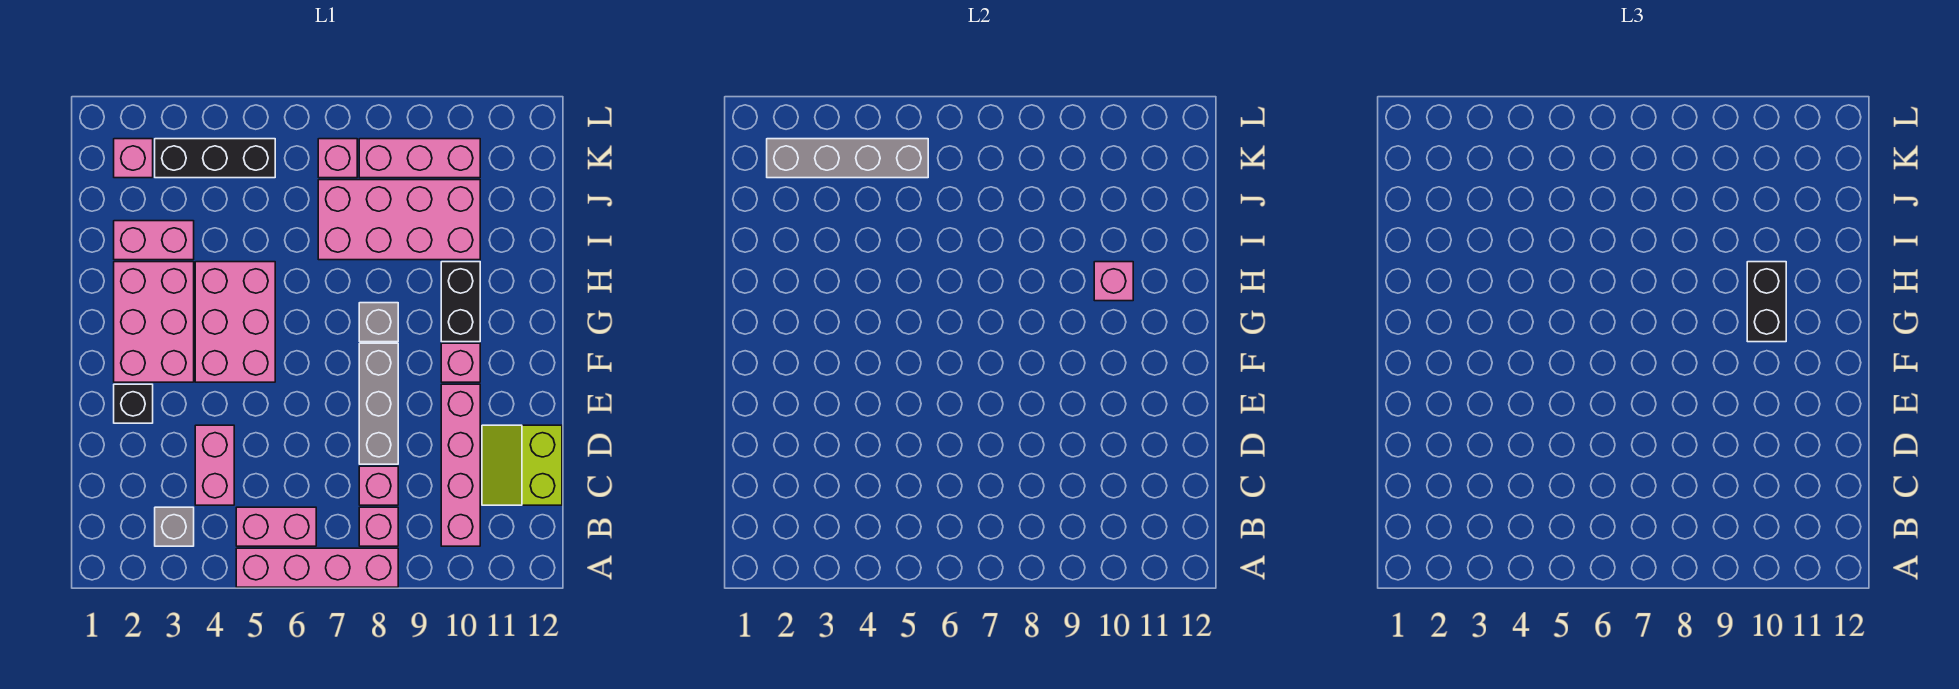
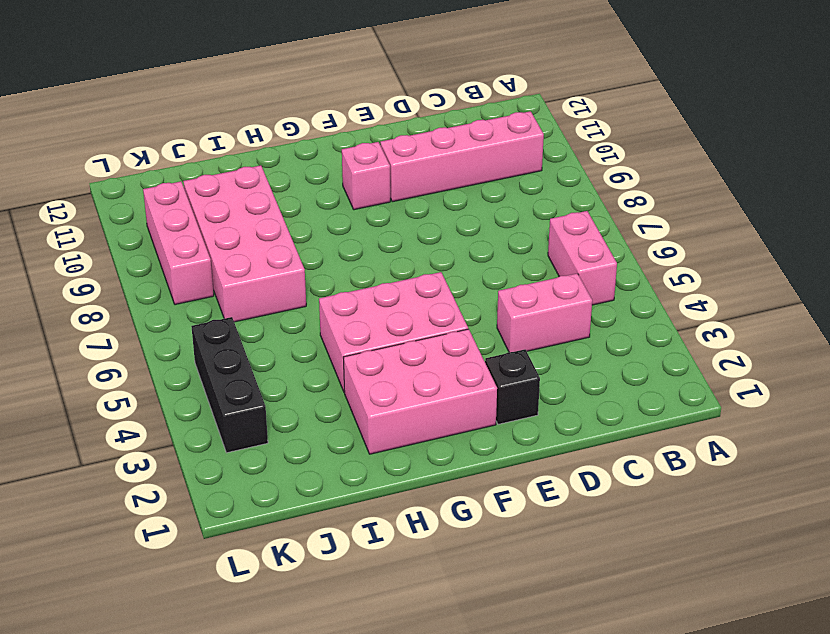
none -> pink 1x4 brick [236,548,398,587]
none -> grey 1x1 brick [155,507,194,546]
none -> pink 1x1 brick [359,507,398,546]

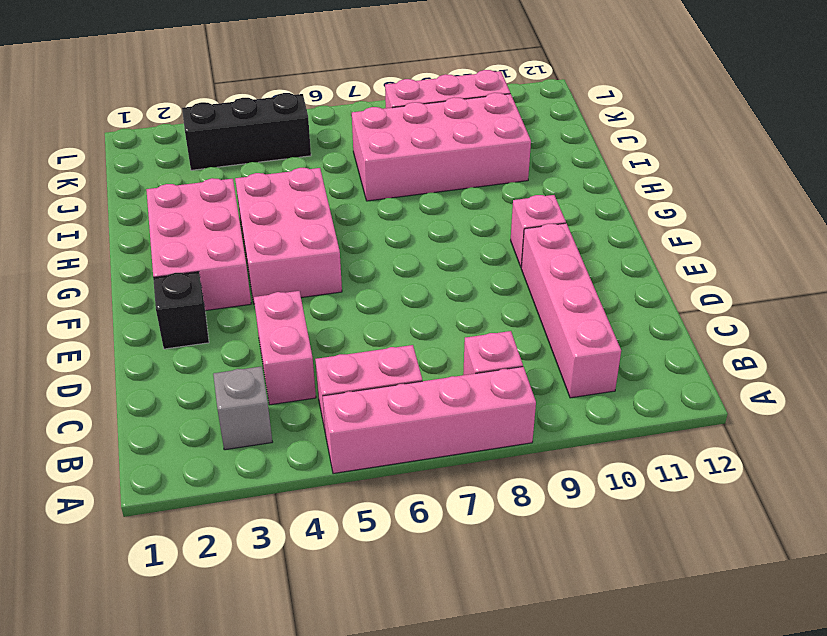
none -> pink 1x1 brick [359,466,398,505]
none -> lime 2x2 slope [482,425,562,505]
none -> grey 1x3 brick [359,343,398,464]

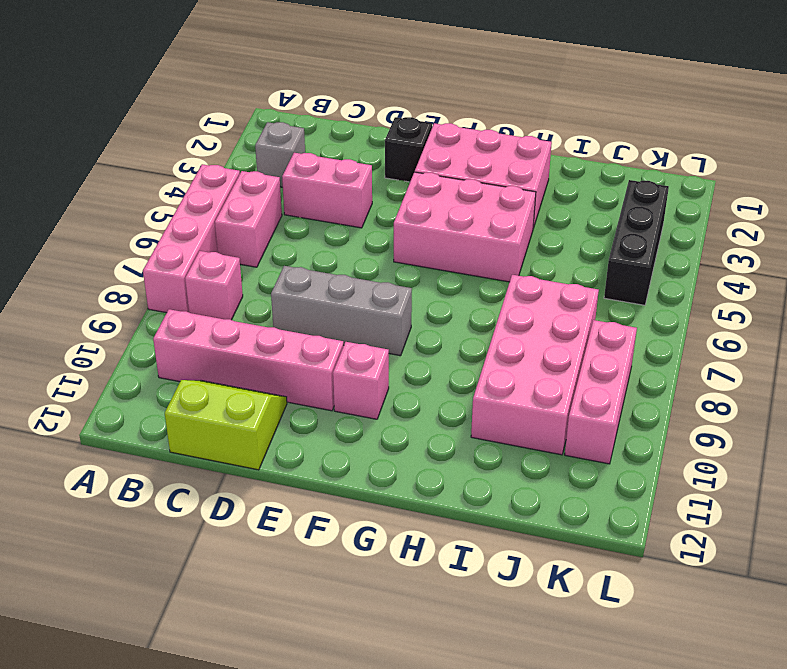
none -> pink 1x1 brick [359,466,398,505]
none -> grey 1x1 brick [359,303,398,342]
none -> black 1x2 brick [441,262,480,342]

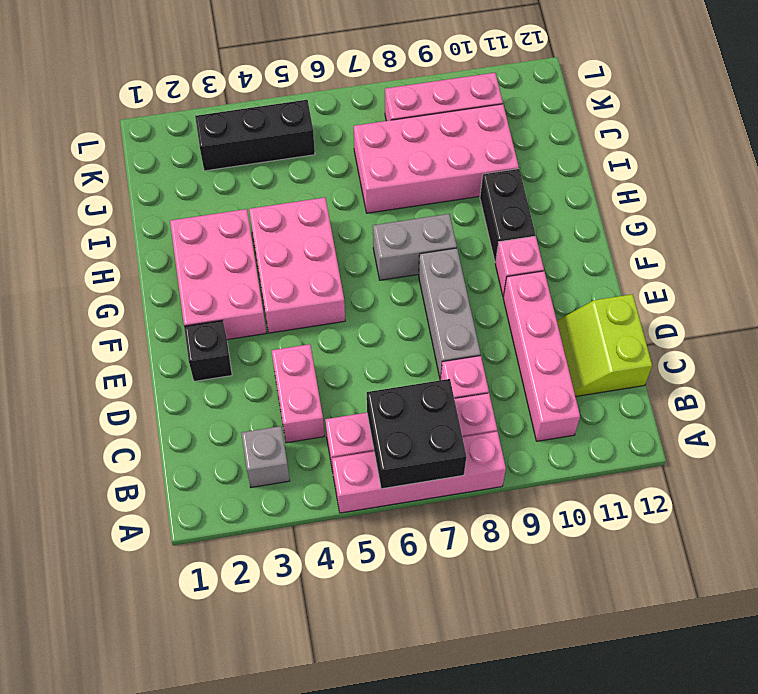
black 2x2 brick [367,379,466,489] -> none
grey 1x2 brick [373,214,457,280] -> grey 1x1 brick [359,303,398,342]
none -> pink 1x2 brick [114,221,194,260]
none -> pink 1x1 brick [114,139,153,178]
none -> pink 1x1 brick [318,139,357,178]

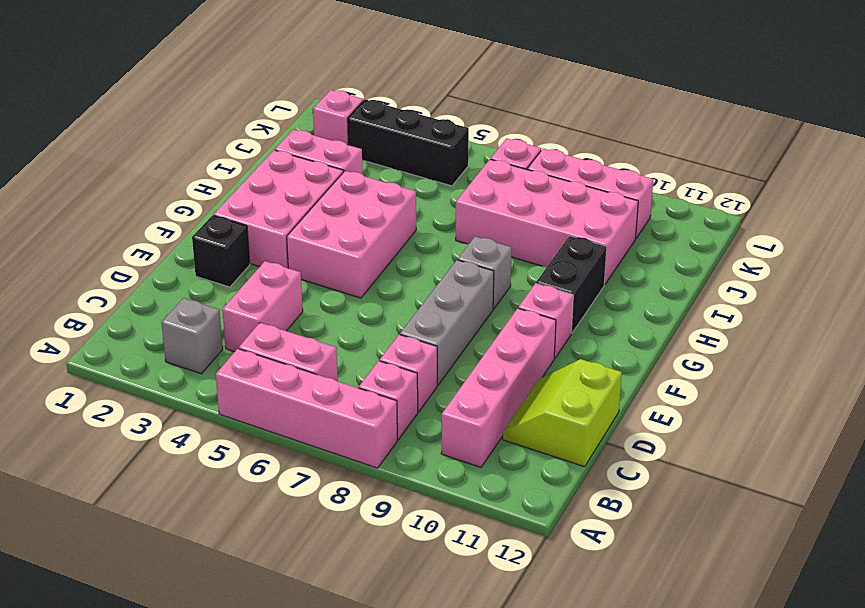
none -> pink 1x1 brick [1094,262,1133,301]
none -> grey 1x4 brick [767,139,928,178]
none -> black 1x2 brick [1747,262,1786,342]

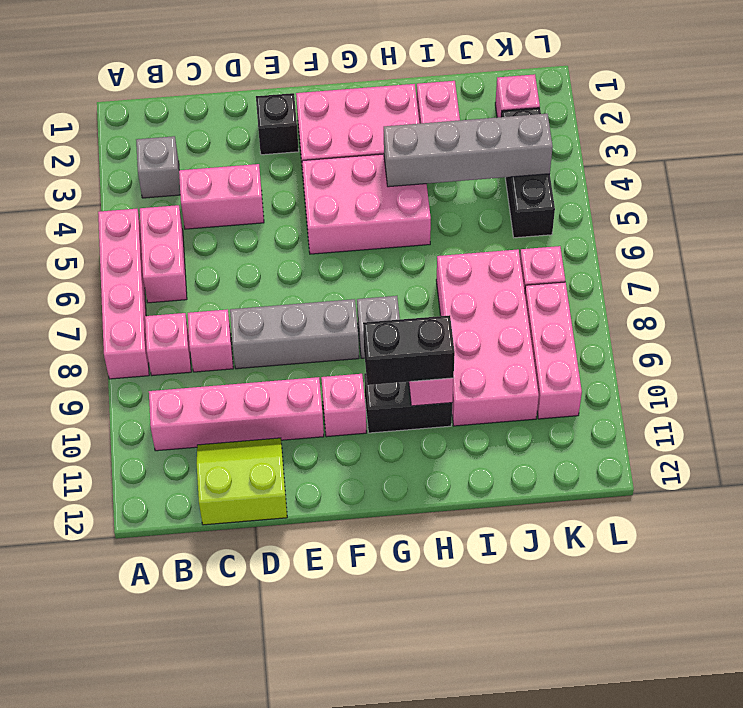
grey 1x4 brick [384,114,553,187] -> grey 1x4 brick turned to [767,139,928,178]

